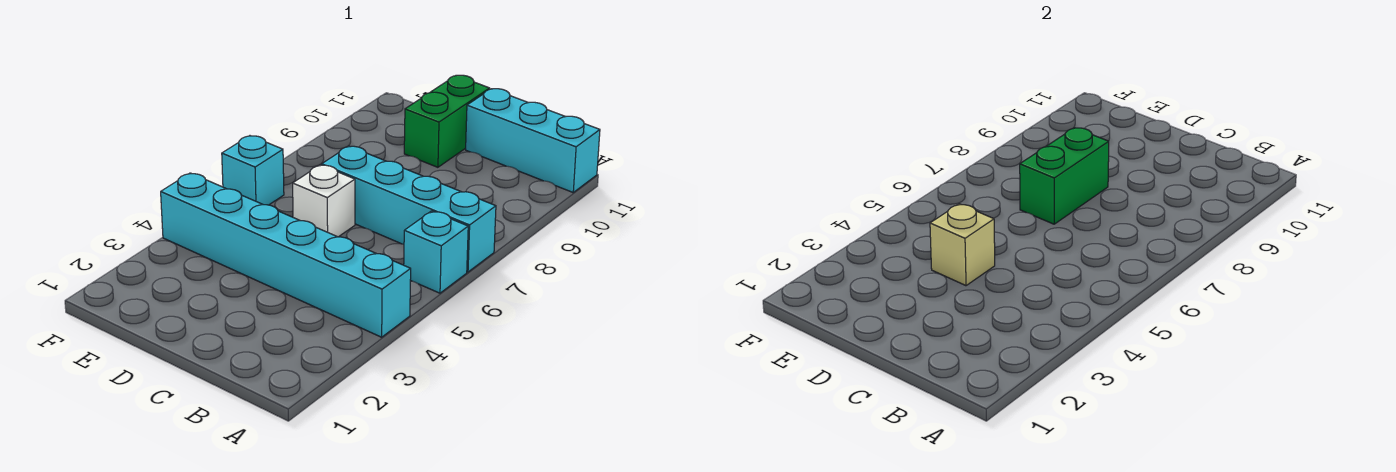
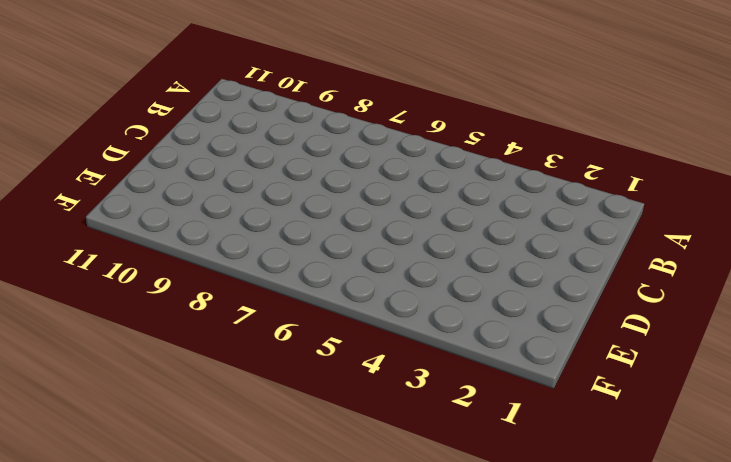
none -> cyan 1x6 brick [161,173,411,337]
none -> cyan 1x1 brick [404,211,468,293]

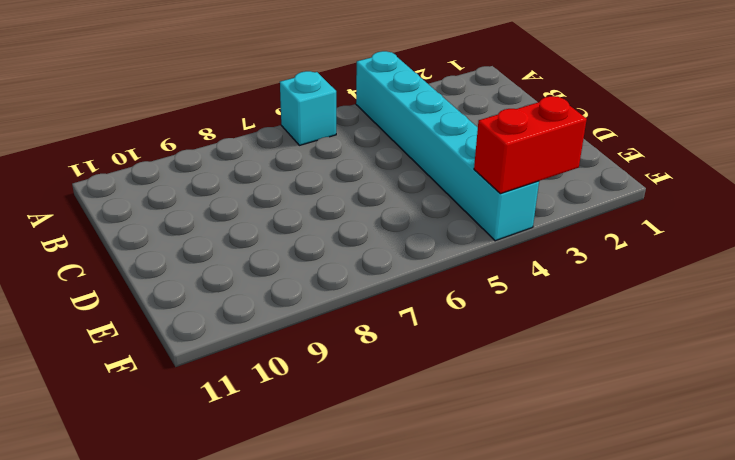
red 1x2 brick [474,96,587,194] -> none
none -> cyan 1x4 brick [322,146,496,272]
none -> cyan 1x3 brick [466,89,600,192]

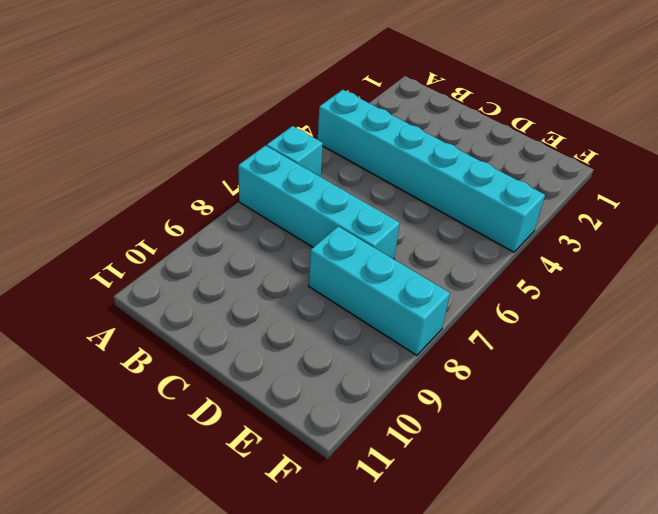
cyan 1x3 brick [309,226,450,355] -> cyan 1x3 brick moved to [466,89,600,192]
none -> white 1x1 brick [293,165,355,237]
none -> green 1x2 brick [404,75,490,167]

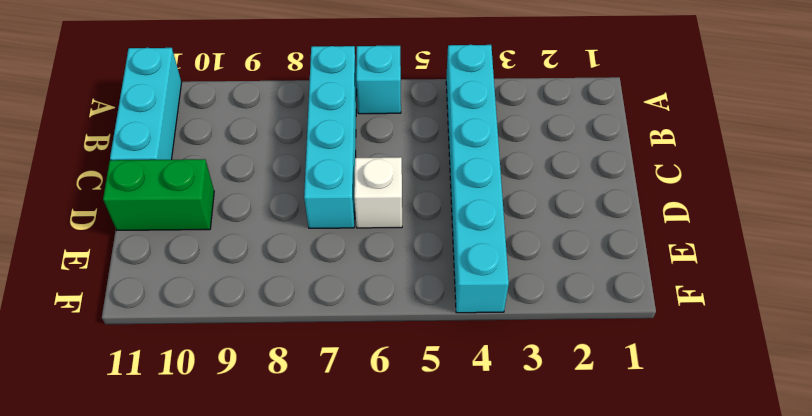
none -> cyan 1x1 brick [222,136,284,205]
none -> tan 1x1 brick [930,204,995,286]

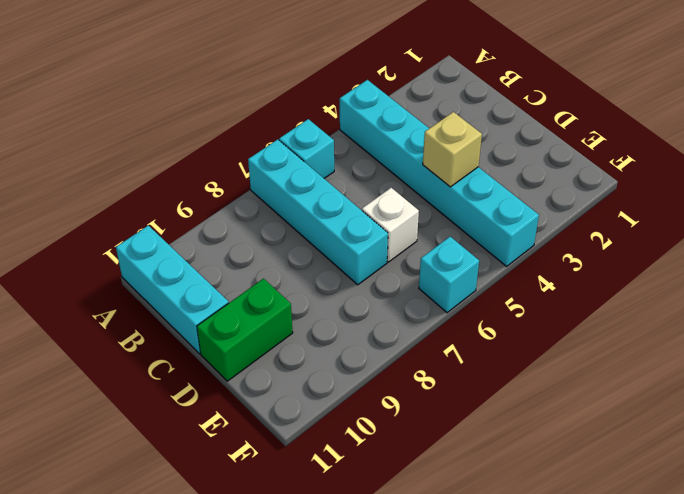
none -> green 1x2 brick [1020,128,1109,224]

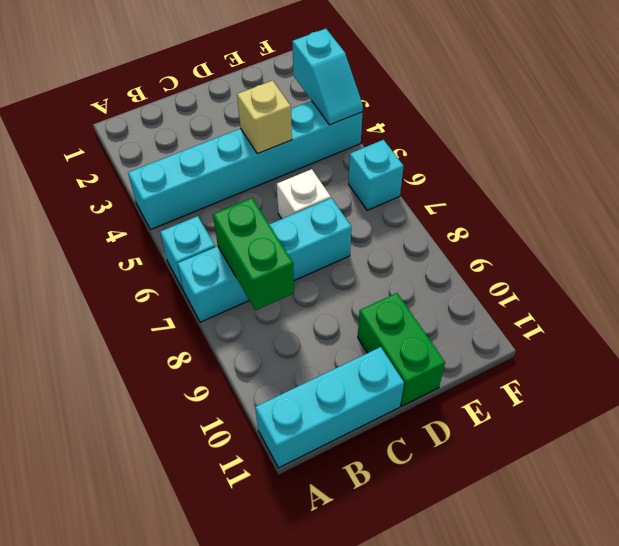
green 1x2 brick [213,198,294,310] -> green 1x2 brick moved to [1020,128,1109,224]
cyan 1x2 slope [292,29,363,125] -> none

